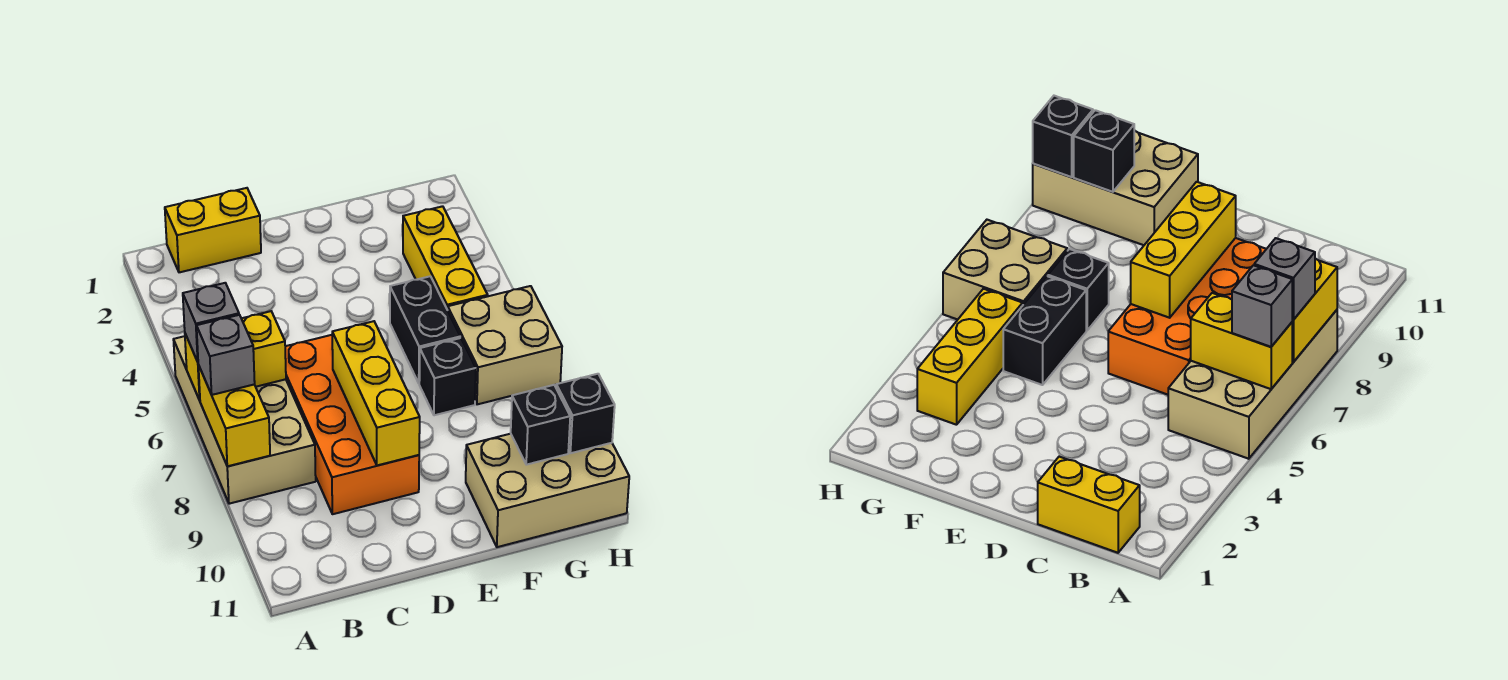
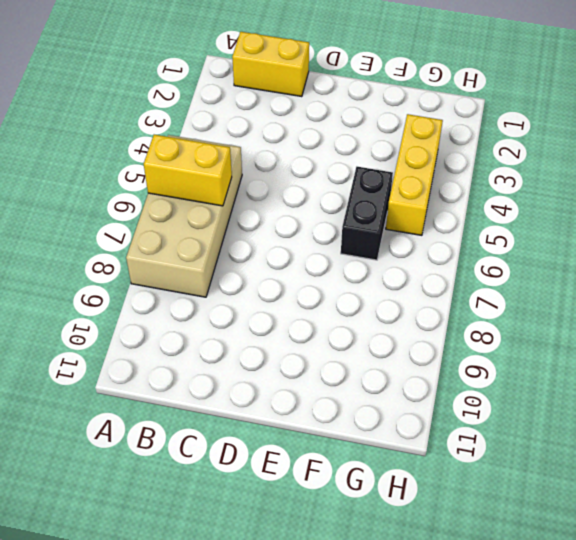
none -> orange 2x4 brick [285,335,419,514]
none -> black 1x1 brick [419,338,476,415]
none -> tan 2x3 brick [466,434,629,547]

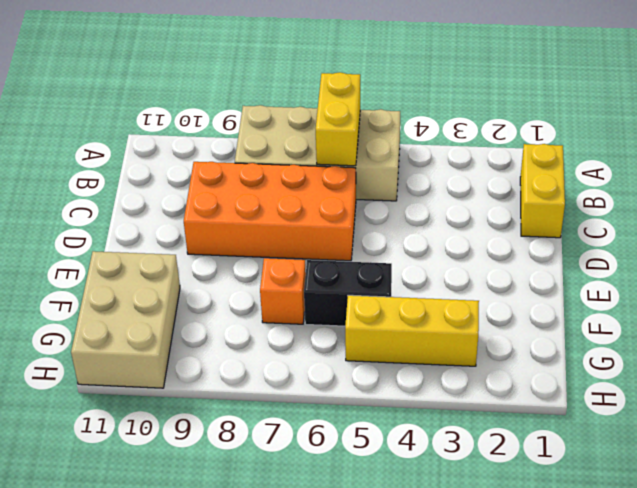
orange 1x1 brick [260,258,306,324] -> black 1x1 brick [419,338,476,415]
none -> tan 2x2 brick [448,286,562,404]
none -> yellow 1x2 brick [198,365,270,466]
none -> yellow 1x3 brick [332,321,420,466]

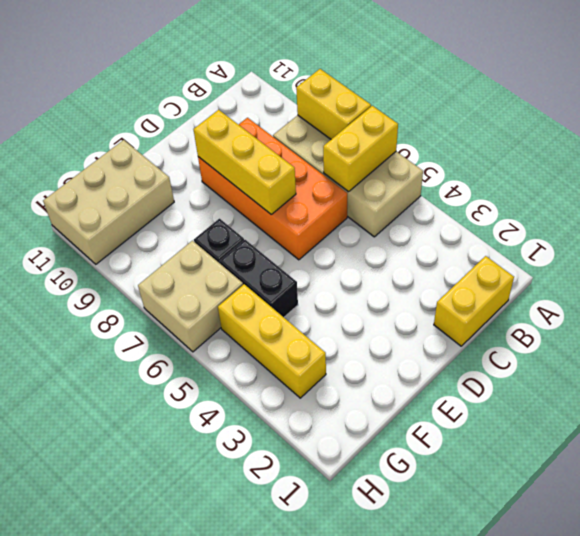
none -> black 1x1 brick [511,385,570,465]
none -> black 1x1 brick [556,374,615,453]
none -> grey 1x1 brick [183,283,239,362]

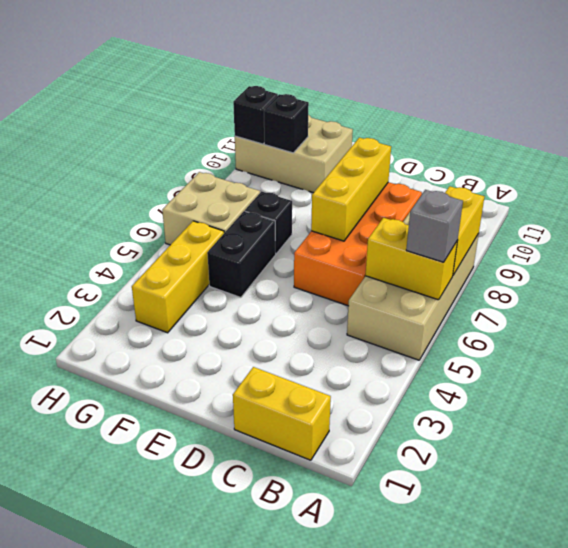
none -> grey 1x1 brick [197,315,255,395]

